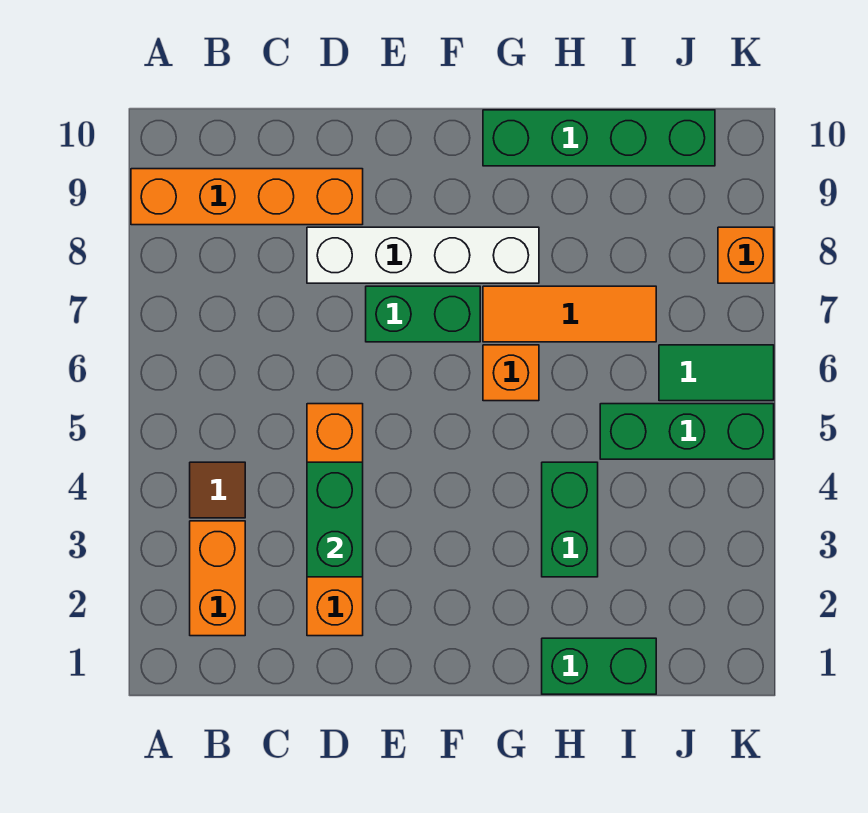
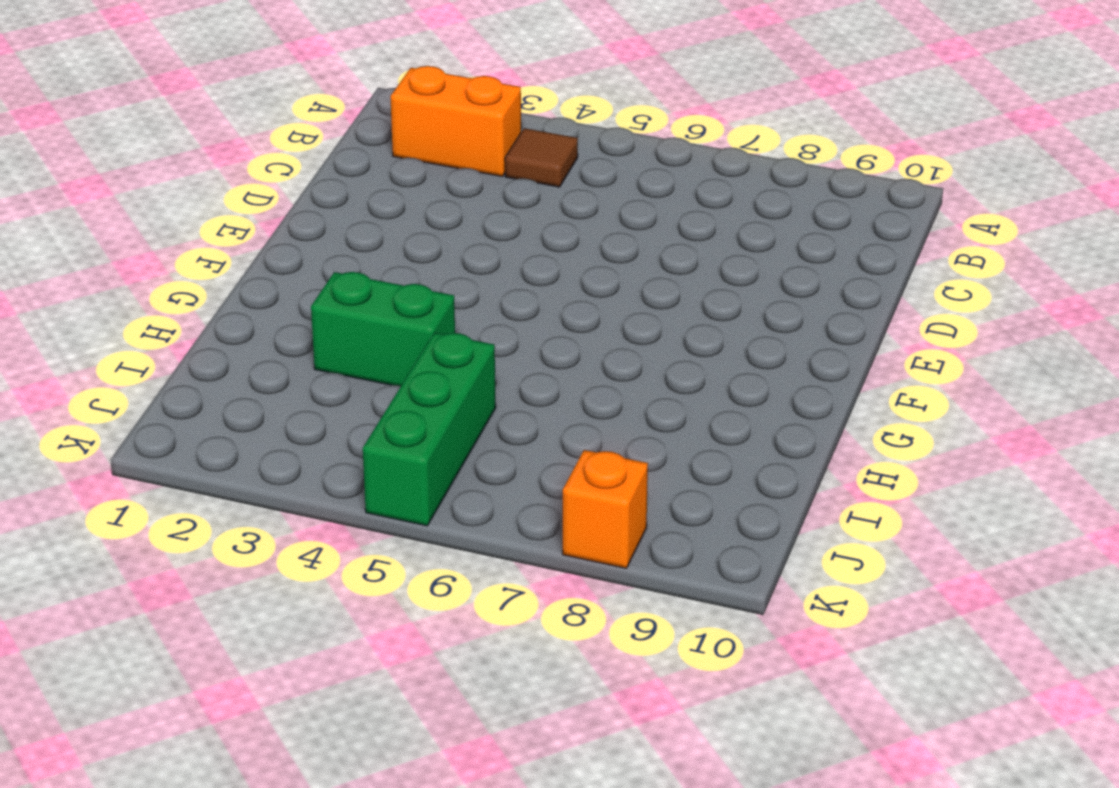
none -> orange 1x4 brick [131,169,363,225]
none -> orange 1x4 brick [307,404,363,636]
none -> white 1x4 brick [307,227,539,283]

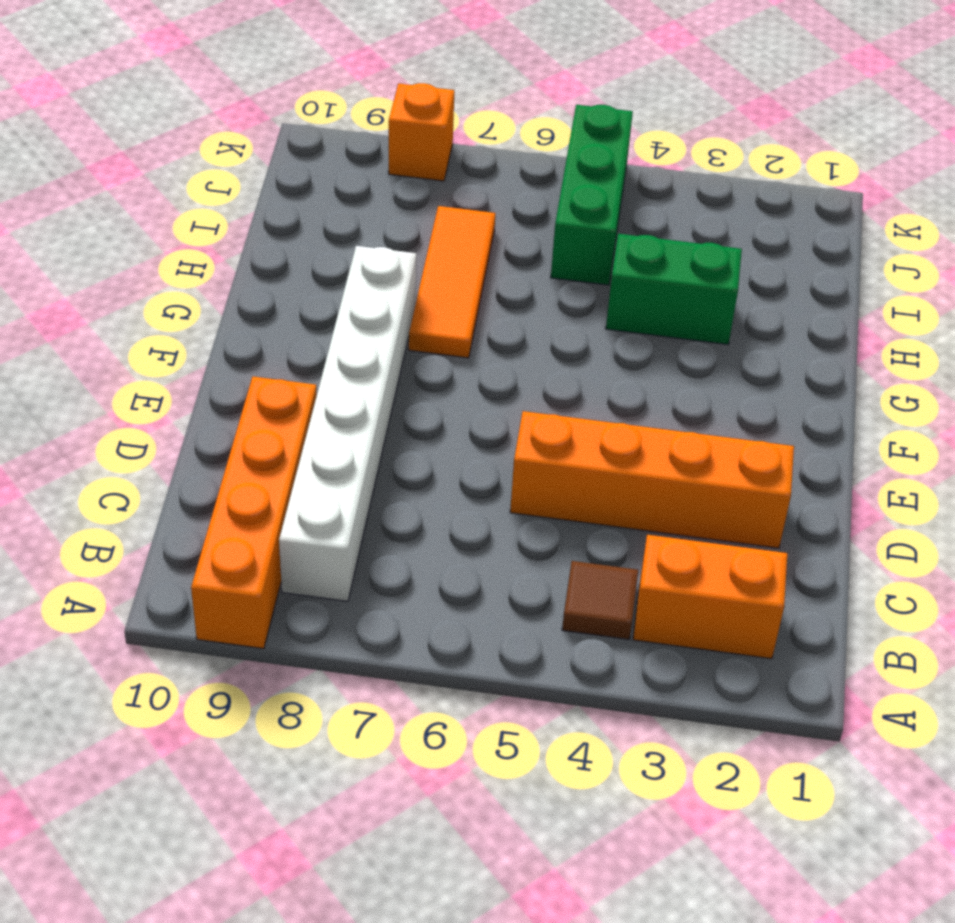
white 1x6 brick [279,246,416,601] -> white 1x4 brick [307,227,539,283]
none -> green 1x2 brick [366,286,480,342]
none -> orange 1x1 brick [483,345,539,401]
none -> green 1x4 brick [483,110,715,166]

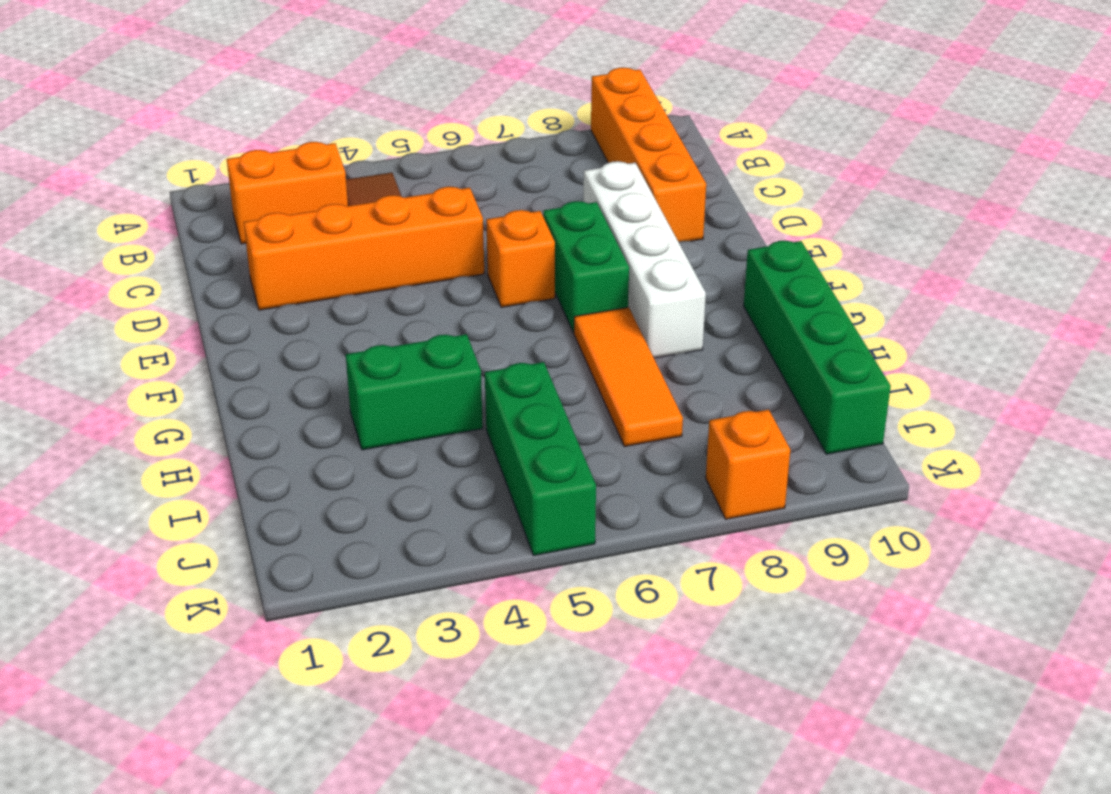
orange 1x1 brick [486,210,555,307] -> orange 1x1 brick moved to [483,345,539,401]
none -> green 1x2 brick [542,638,656,694]
none -> green 1x2 tile [659,345,774,401]
none -> green 1x2 brick [307,462,363,577]

